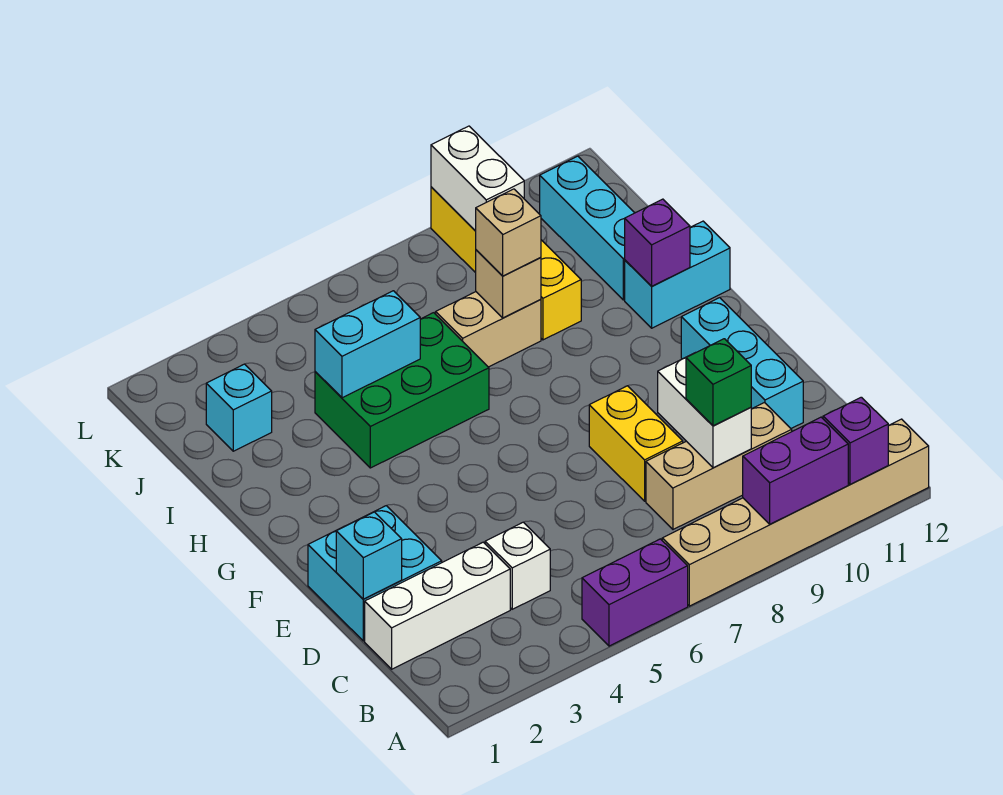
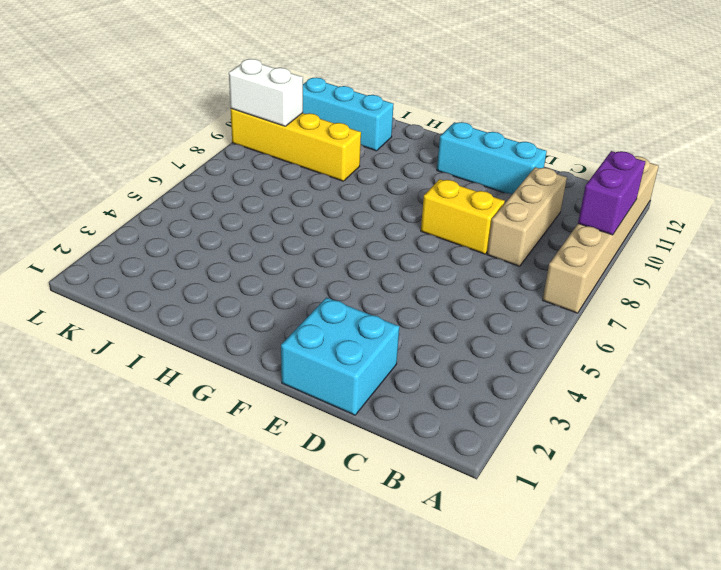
none -> purple 1x2 brick [582,539,688,646]
none -> white 1x3 brick [365,542,510,669]
none -> white 1x1 brick [485,522,550,609]

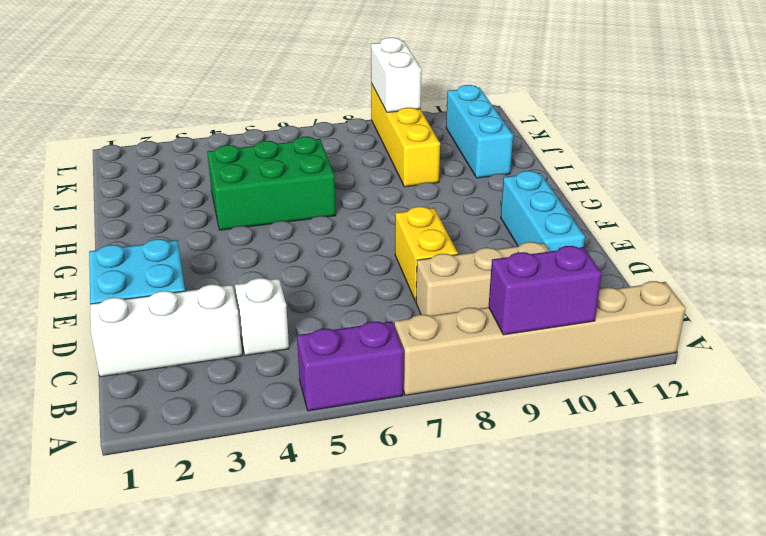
none -> cyan 1x2 brick [625,221,730,328]
none -> tan 1x2 brick [436,292,541,367]
none -> cyan 1x1 brick [206,364,272,451]

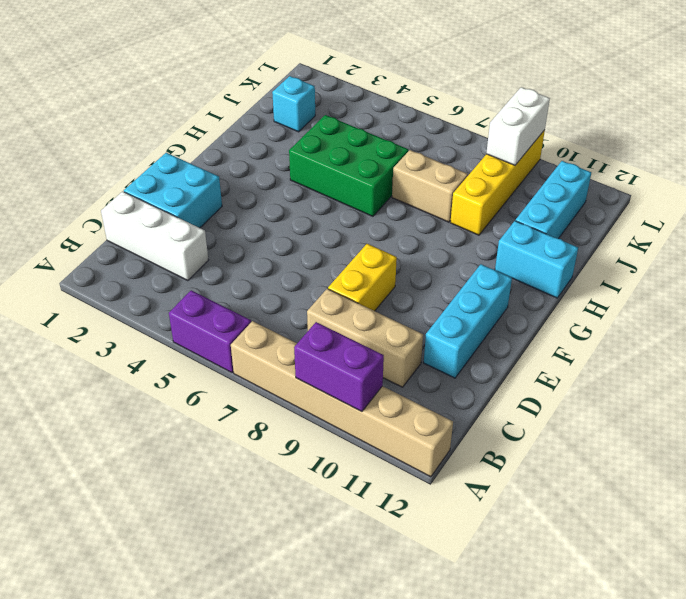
none -> white 1x1 brick [485,522,550,609]
none -> purple 1x1 brick [823,397,888,485]
none -> white 1x2 brick [658,352,751,468]

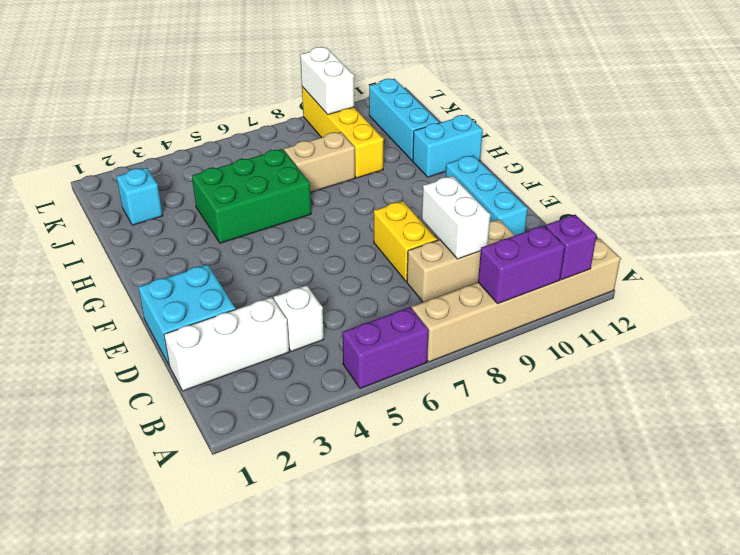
none -> cyan 1x1 brick [336,512,402,599]
none -> purple 1x1 brick [625,199,690,286]
none -> cyan 1x2 brick [315,291,420,398]

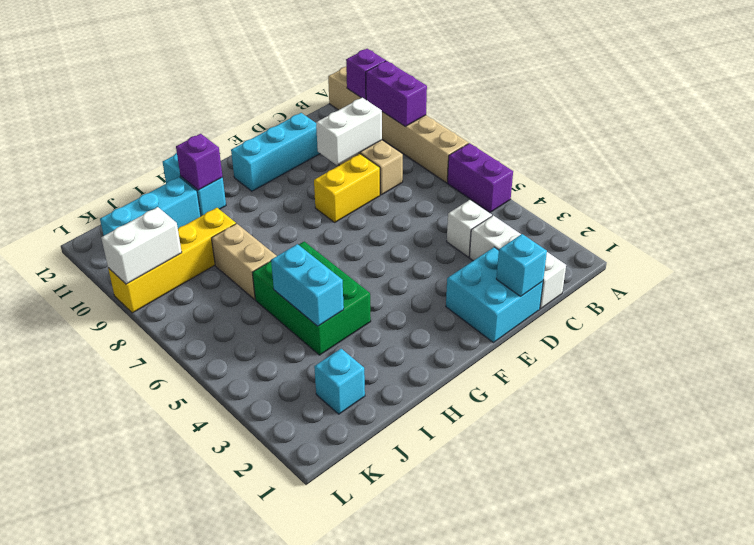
none -> tan 1x1 brick [476,250,541,318]
none -> green 1x1 brick [686,339,751,426]
none -> tan 1x1 brick [476,189,541,276]

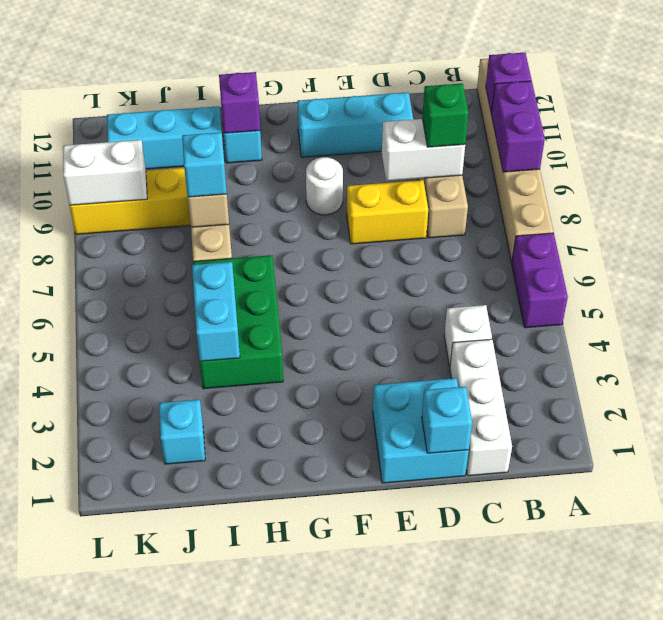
white 1x1 round brick [306,157,343,215] -> none
cyan 1x1 brick [182,132,227,197] -> tan 1x1 brick [476,189,541,276]

